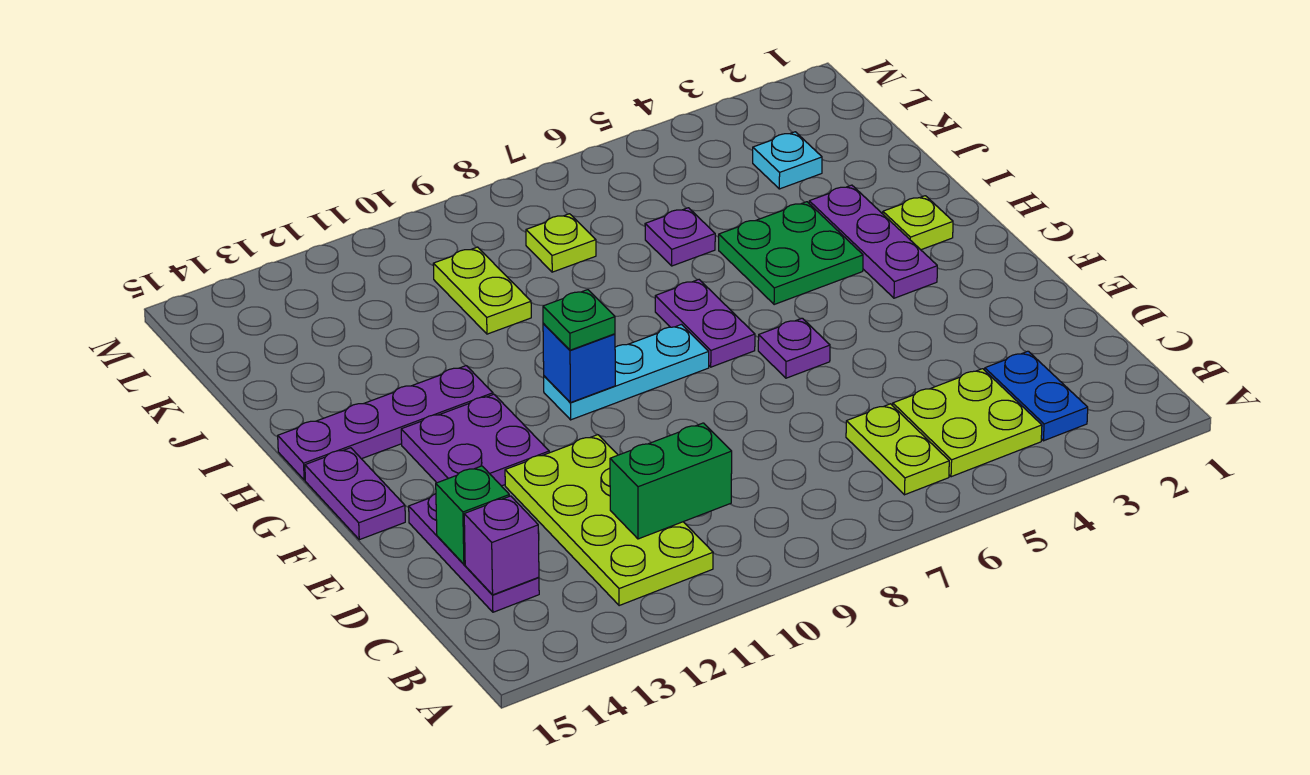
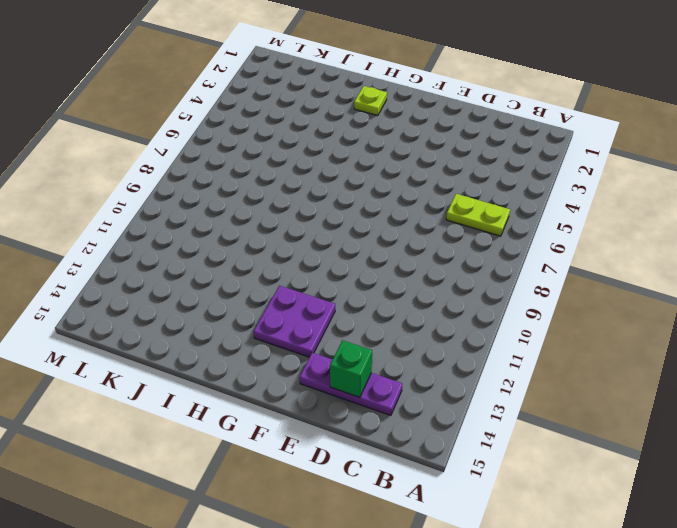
none -> blue 1x2 plate [985,351,1088,441]
none -> lime 2x2 plate [892,369,1042,477]
none -> lime 2x4 plate [505,435,713,606]

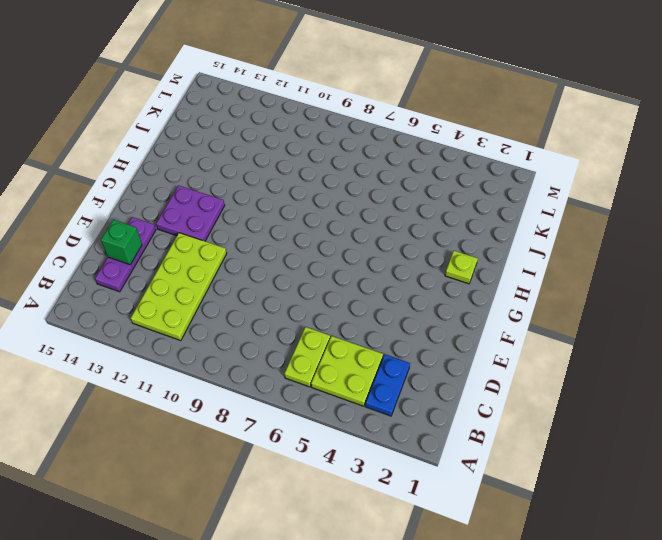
none -> purple 1x1 plate [758,318,830,378]
none -> purple 1x2 plate [305,448,405,540]
none -> purple 1x3 plate [809,185,937,298]

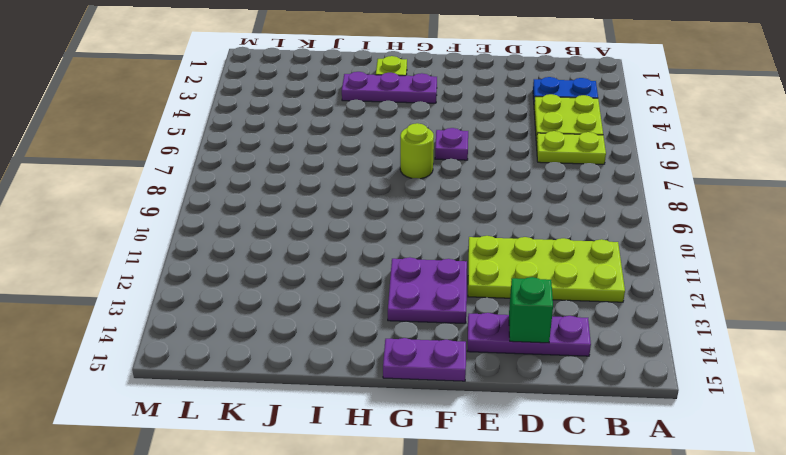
lime 1x1 round brick [400,123,434,179] -> purple 1x2 plate [655,280,755,367]
none -> cyan 1x3 plate [544,325,709,420]
none -> green 2x2 plate [719,202,863,305]
none -> purple 1x4 plate [278,366,493,480]

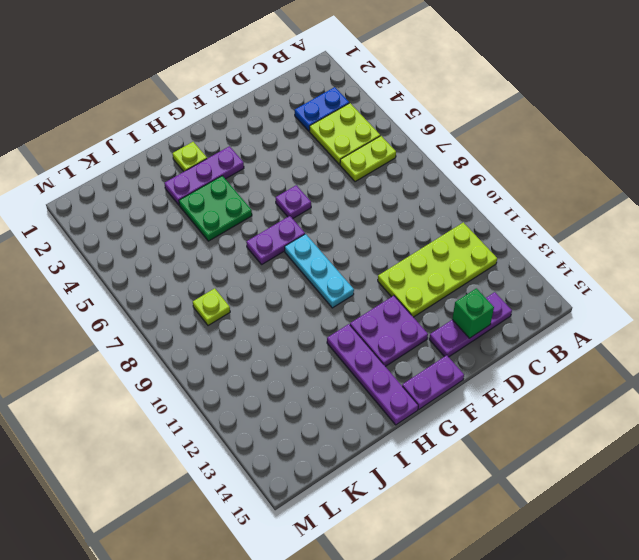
none -> purple 1x1 plate [645,208,715,266]
none -> lime 1x2 plate [433,247,531,334]
none -> cyan 1x1 plate [753,132,822,189]

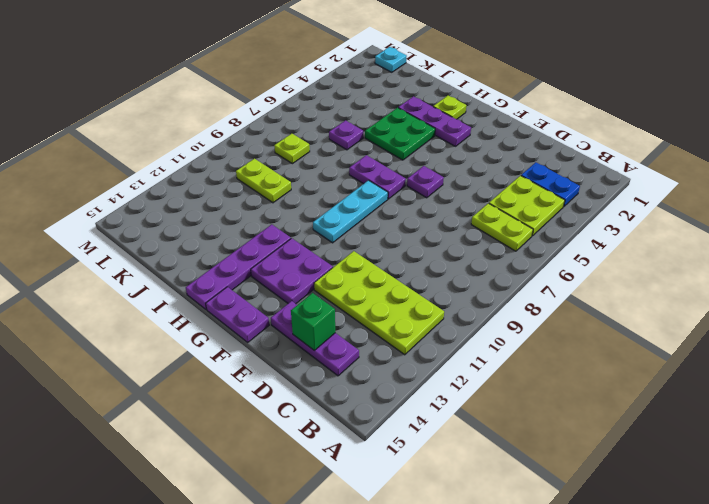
cyan 1x1 plate [375,47,407,72] -> cyan 1x1 plate moved to [753,132,822,189]
none -> green 1x2 brick [610,423,732,539]
none -> purple 1x1 brick [464,496,539,595]
none -> blue 1x1 brick [543,323,615,403]

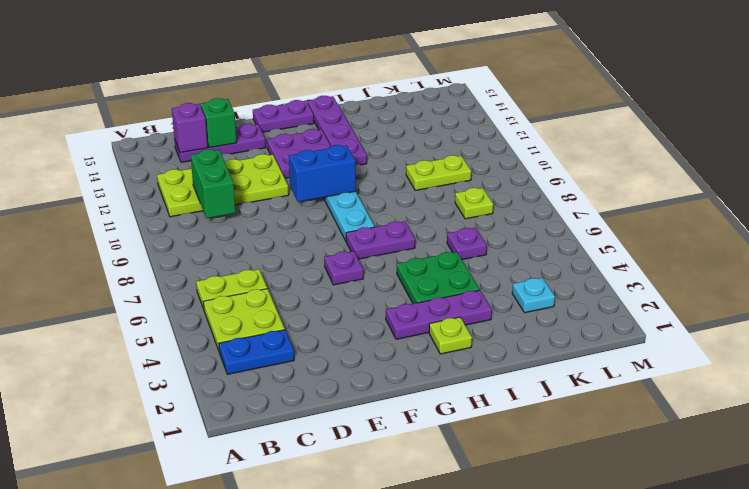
blue 1x2 brick [289,145,356,202] -> blue 1x1 brick [543,323,615,403]
none -> green 1x1 plate [543,290,615,350]

